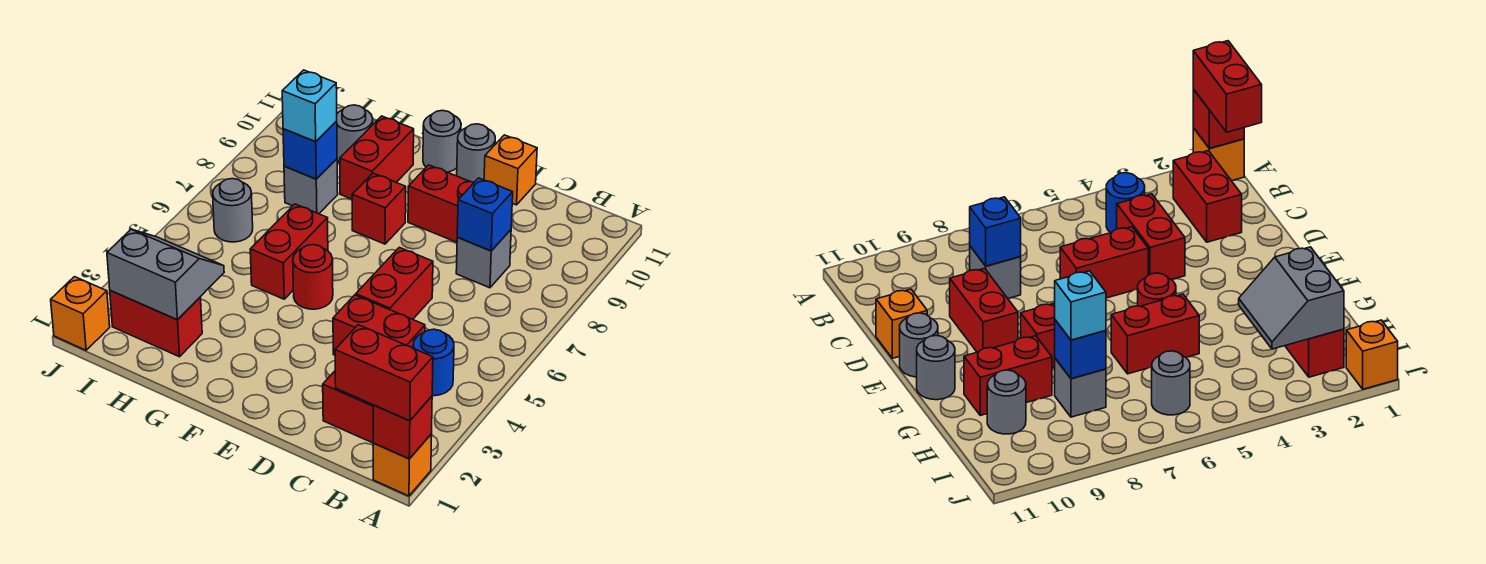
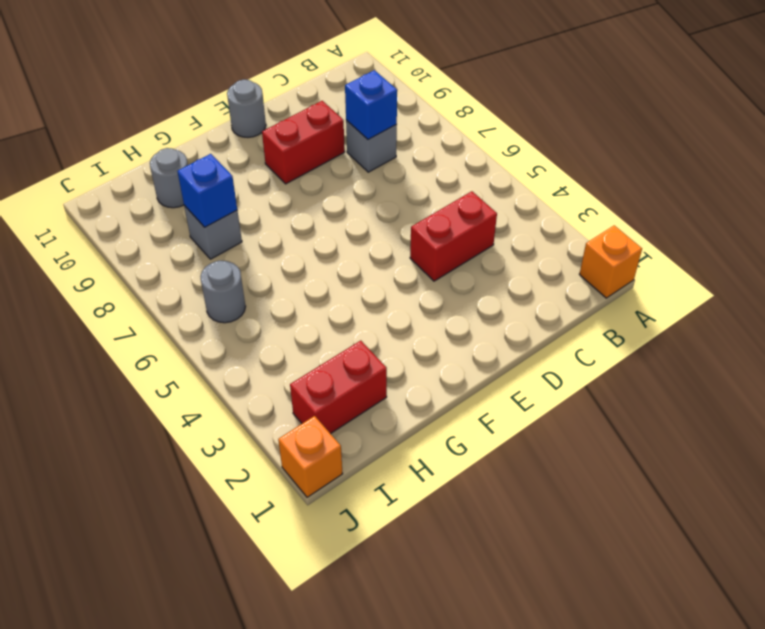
none -> red 1x2 brick [323,371,373,443]
none -> blue 1x1 round brick [413,329,454,396]
none -> red 1x2 brick [356,247,433,319]

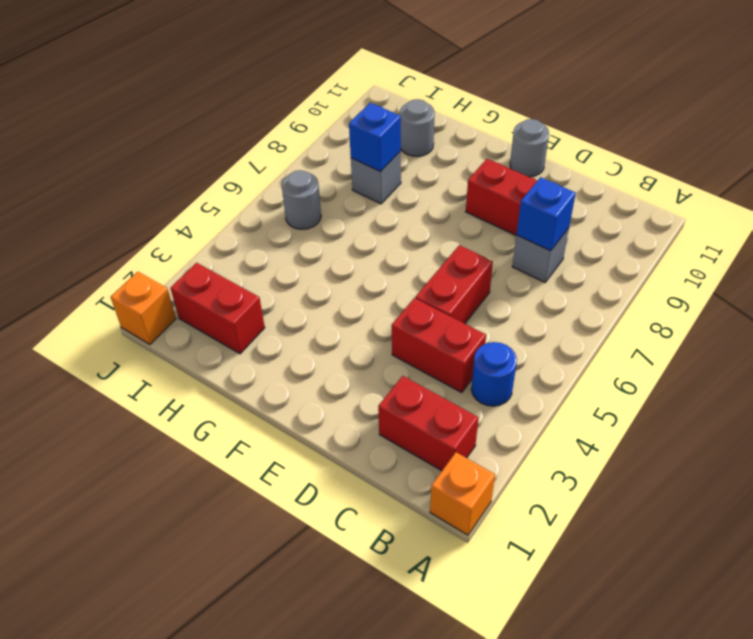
none -> orange 1x1 brick [484,135,537,205]
none -> red 1x1 round brick [293,245,333,309]
none -> red 1x1 brick [352,173,406,244]

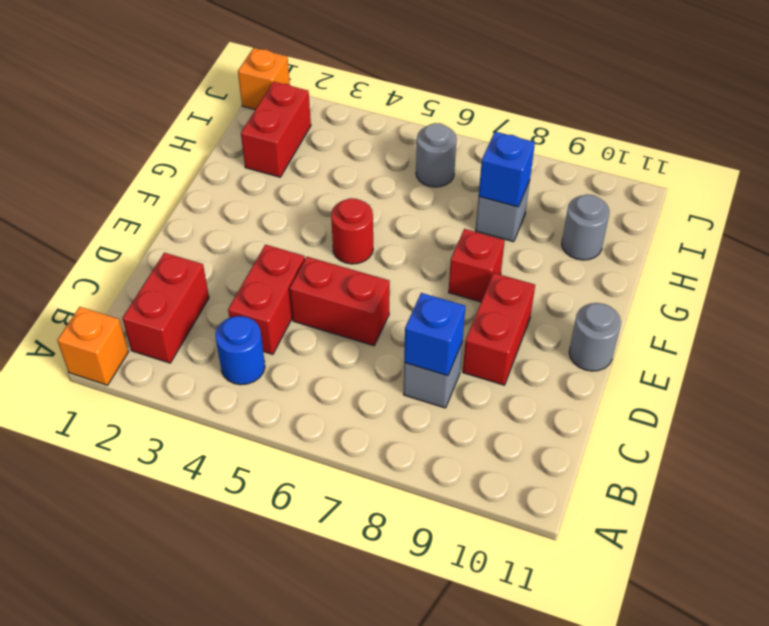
none -> orange 1x1 brick [484,135,537,205]
none -> grey 1x1 round brick [423,110,461,172]
none -> red 1x2 brick [250,204,328,299]

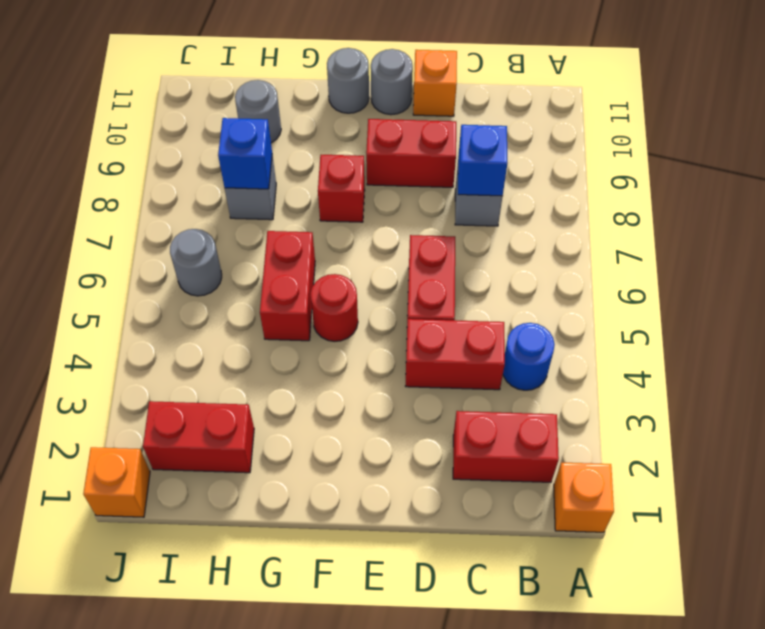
none -> red 1x2 brick [340,116,414,199]
none -> red 1x1 brick [373,396,432,459]
none -> grey 2x2 slope [107,229,224,320]

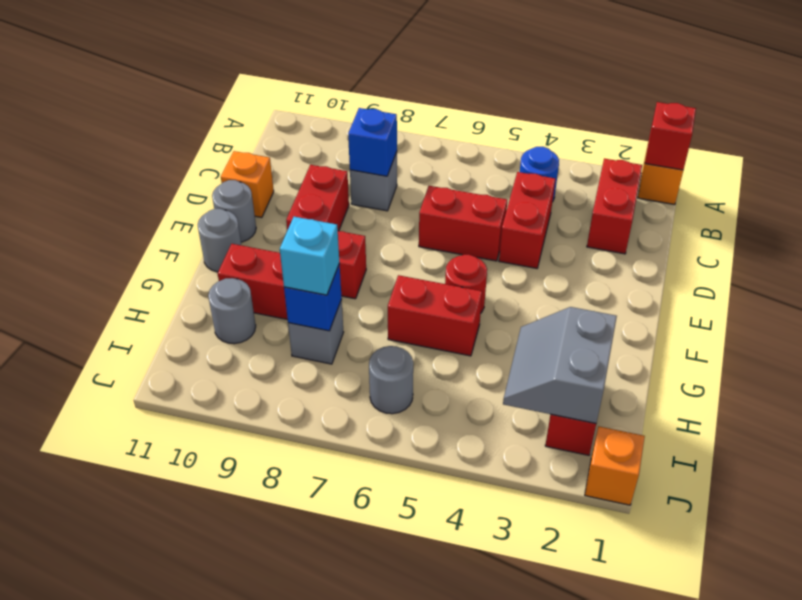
none -> red 1x2 brick [335,325,433,421]

